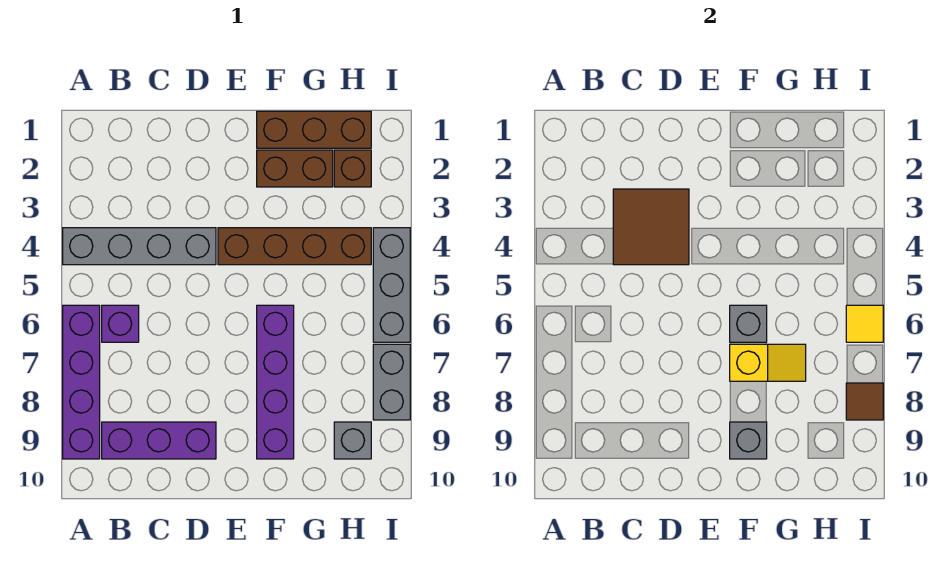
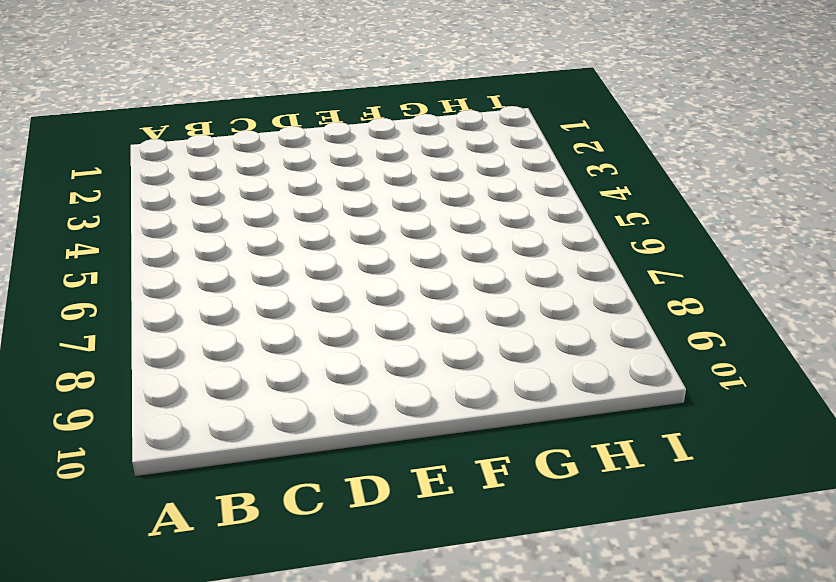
none -> grey 1x4 brick [63,228,216,265]
none -> purple 1x4 brick [63,305,100,459]
none -> purple 1x1 brick [102,305,139,342]

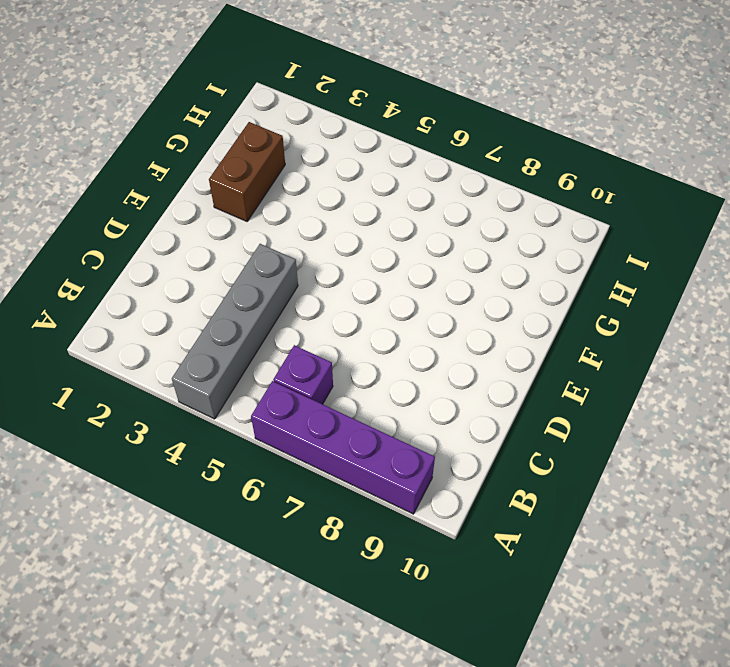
none -> purple 1x3 brick [102,422,216,459]
none -> brown 1x4 brick [218,228,371,265]
none -> brown 1x3 brick [257,111,371,148]

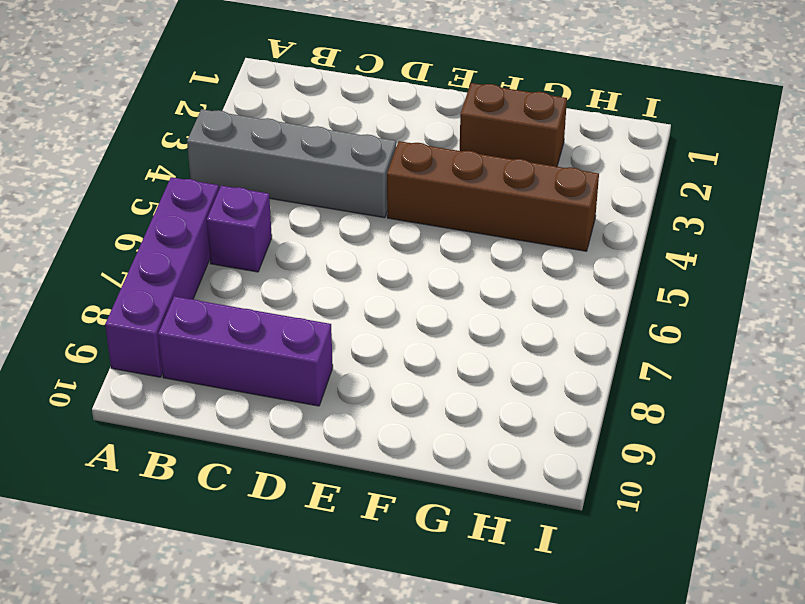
none -> brown 1x3 brick [257,111,371,148]
none -> purple 1x4 brick [257,305,294,459]
none -> brown 1x1 brick [334,150,371,187]

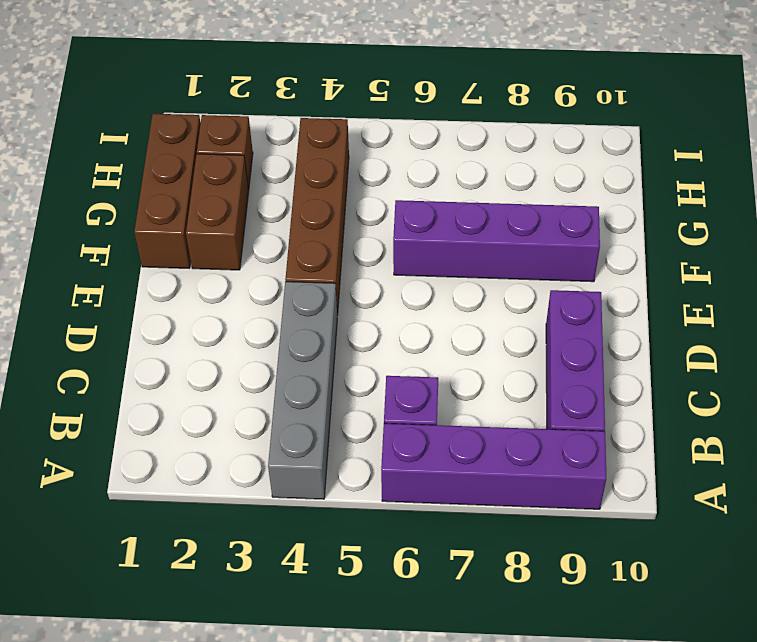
none -> grey 1x1 brick [334,422,371,459]
none -> grey 1x3 brick [373,228,410,342]
none -> grey 1x2 brick [373,344,410,420]

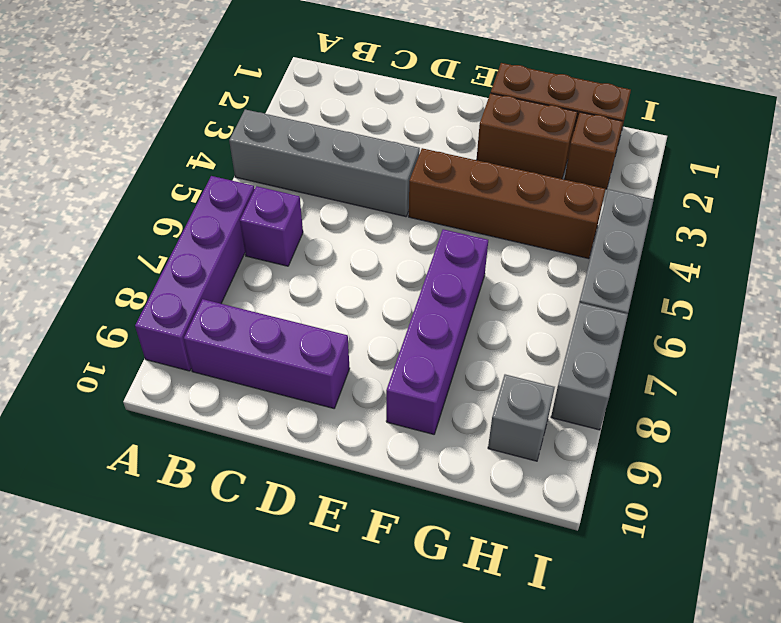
none -> brown 2x2 tile [613,189,689,265]
none -> grey 1x1 brick [730,305,767,342]
none -> yellow 1x2 slope [730,344,806,381]

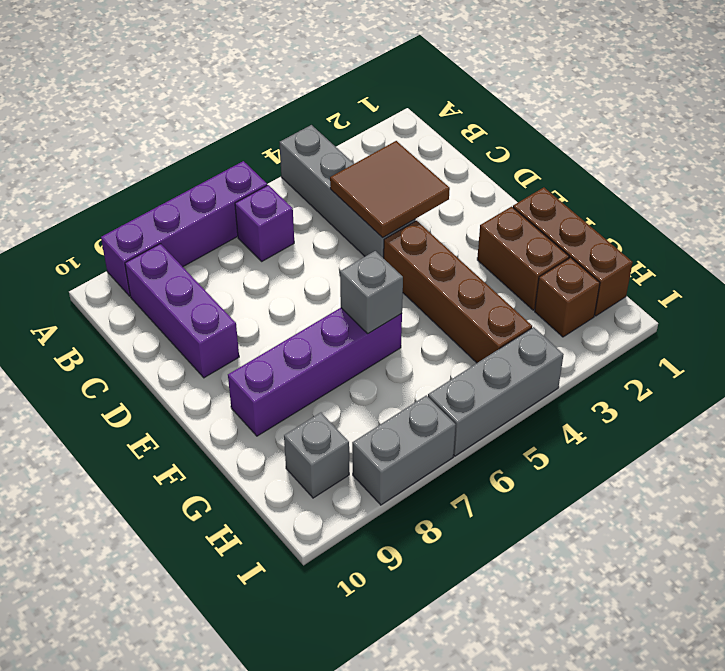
none -> yellow 1x2 slope [730,344,806,381]
none -> grey 1x1 brick [730,422,767,459]
none -> yellow 1x1 tile [846,305,883,342]

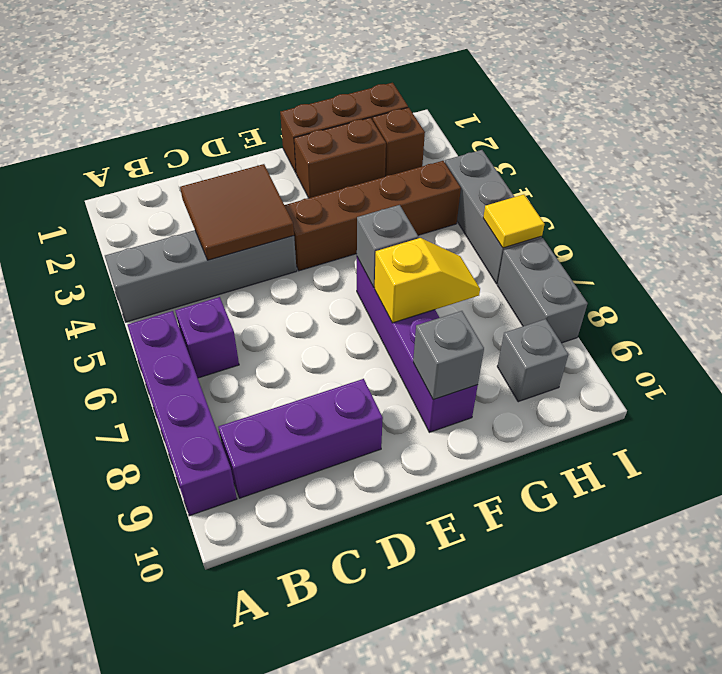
none -> brown 1x1 tile [846,383,883,420]

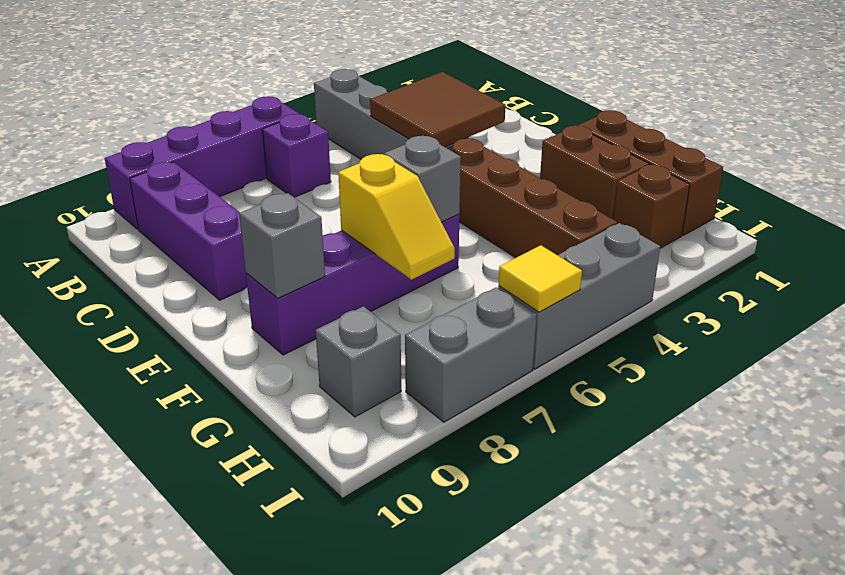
none -> brown 1x1 tile [846,383,883,420]

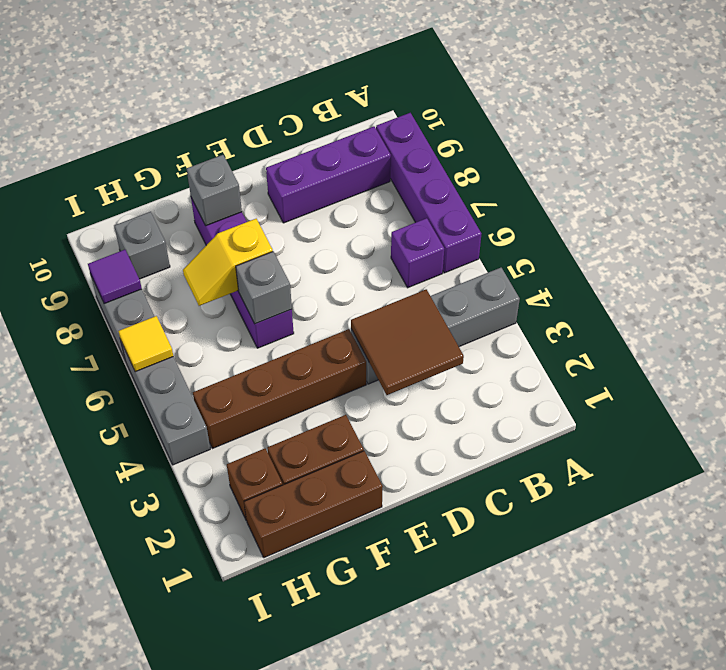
purple 1x1 tile [88,250,142,304] -> brown 1x1 tile [846,383,883,420]

